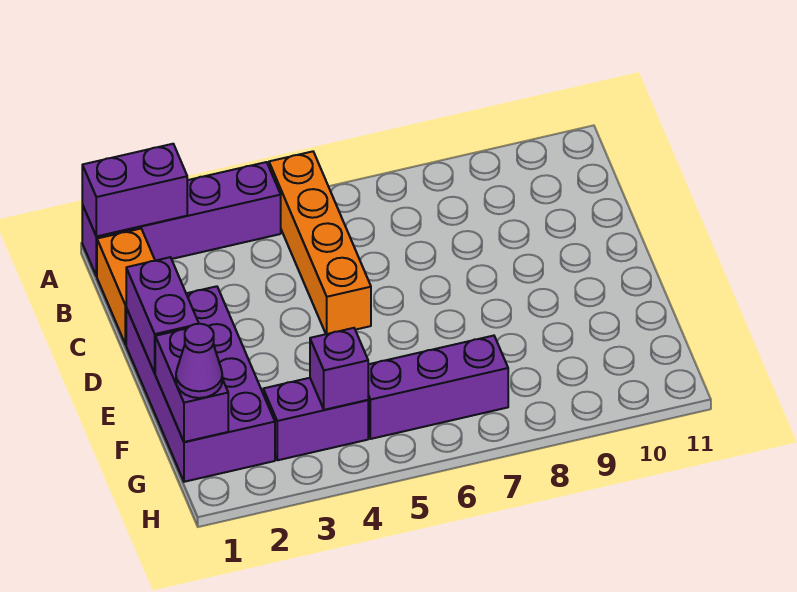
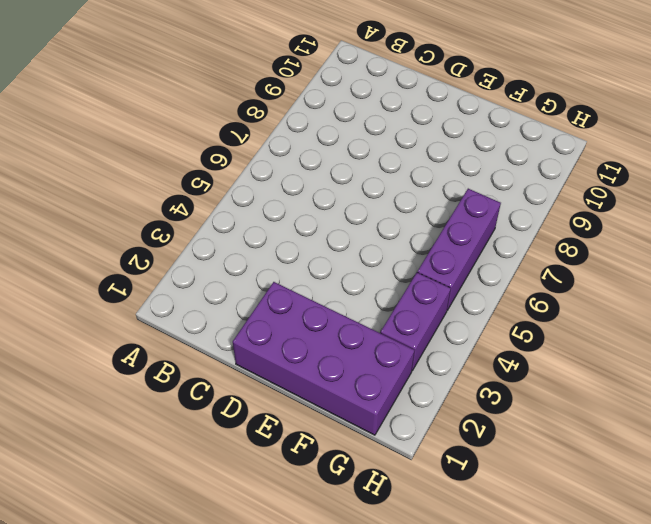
none -> purple 1x4 brick [82,162,281,276]
none -> orange 1x4 brick [269,151,371,334]

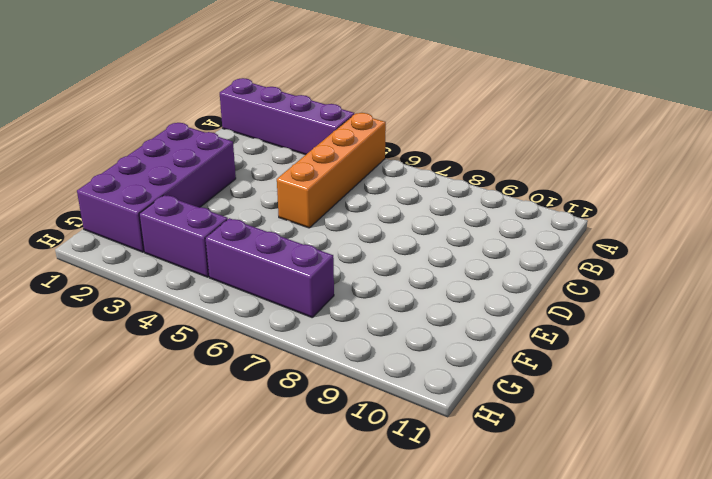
none -> orange 1x2 brick [97,229,155,345]
none -> purple 1x2 brick [82,144,187,236]

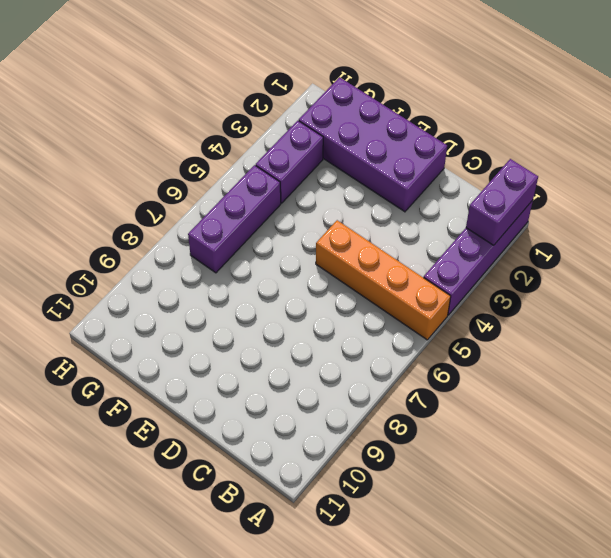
none -> orange 1x2 brick [97,229,155,345]
none -> purple 1x2 brick [126,257,199,373]

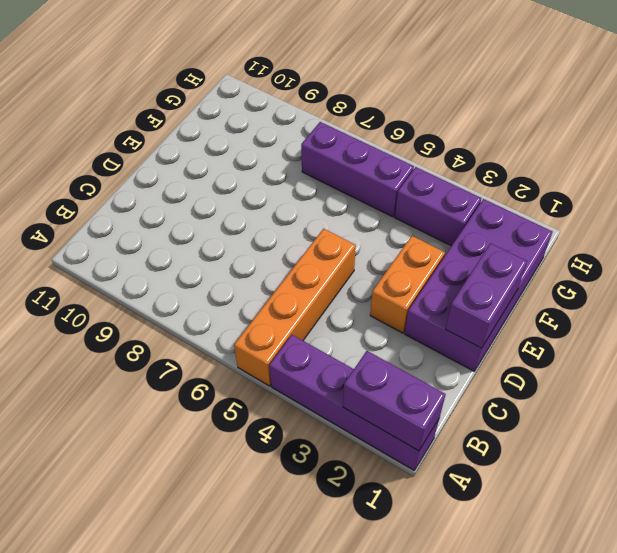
orange 1x2 brick [370,236,445,333] -> orange 1x2 brick moved to [97,229,155,345]
none -> purple 1x2 brick [155,329,228,442]
none -> purple 1x1 brick [310,328,368,410]

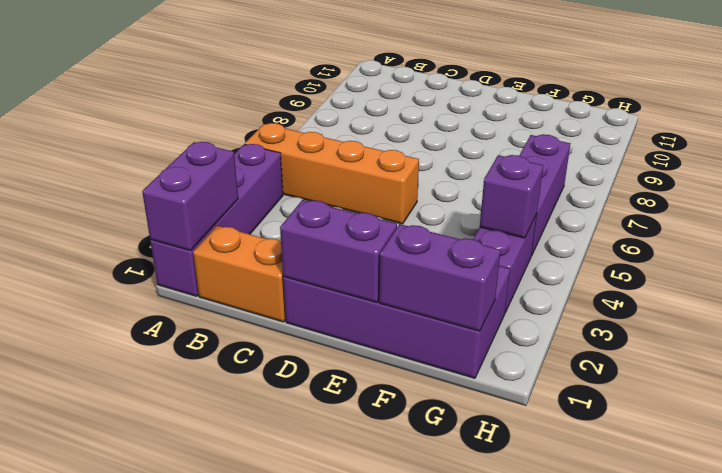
none -> purple 1x1 cone [176,324,222,398]

